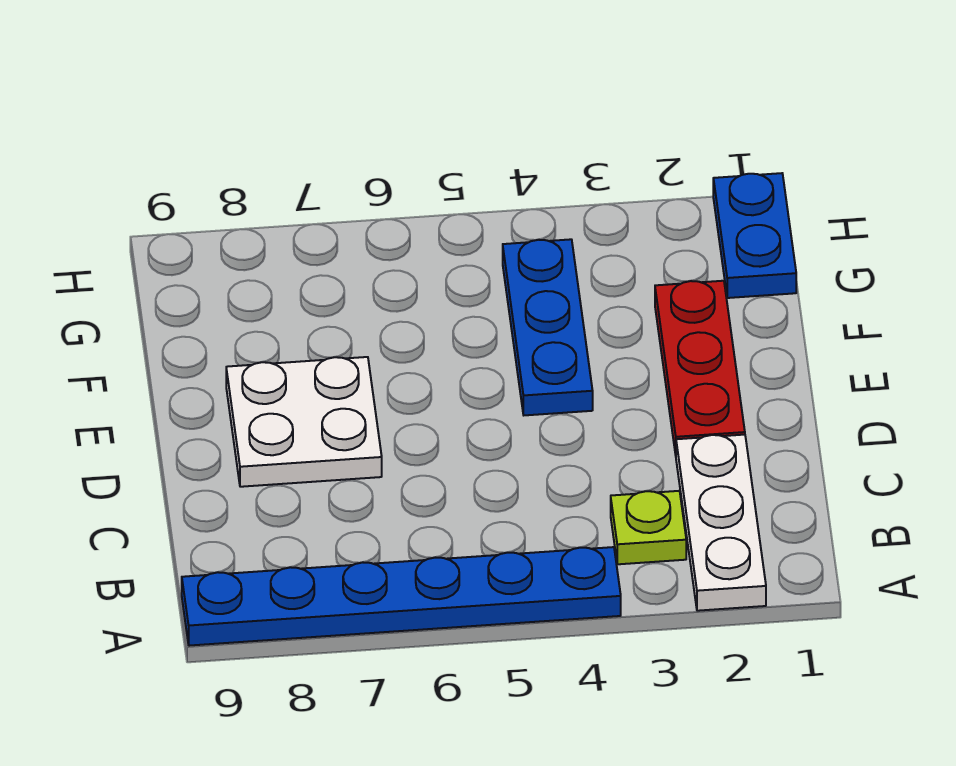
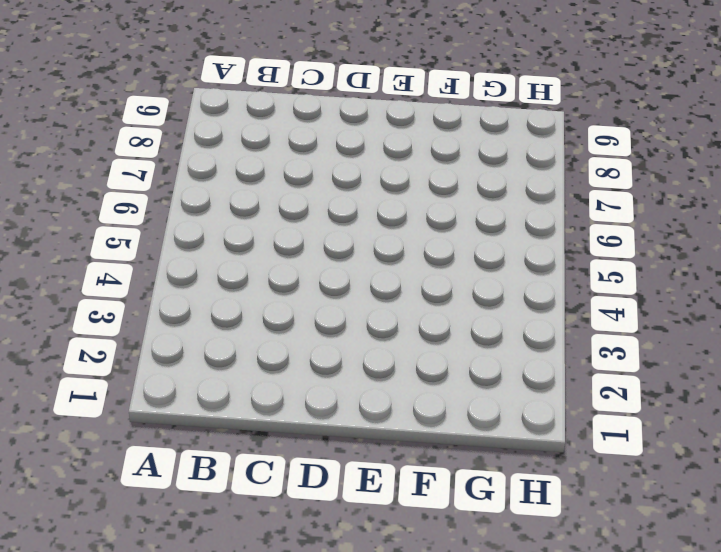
none -> white 1x3 plate [676,435,766,611]
none -> blue 1x6 plate [182,547,621,646]

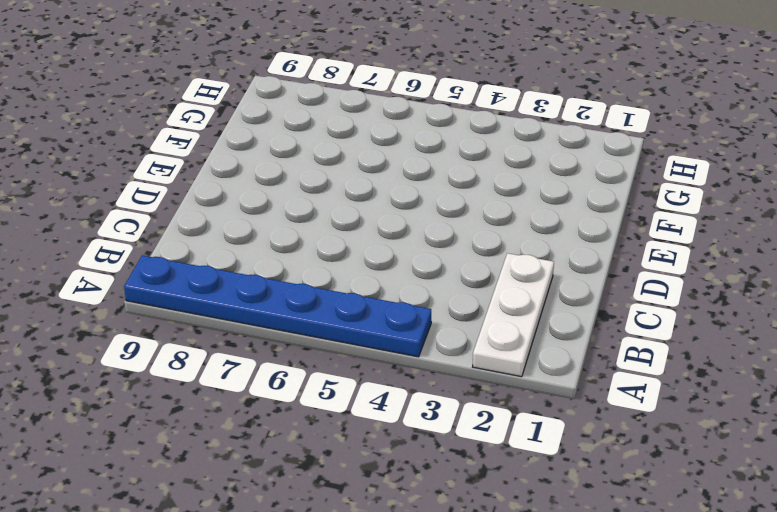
none -> lime 1x1 plate [611,491,686,564]
none -> red 1x3 plate [655,281,745,455]

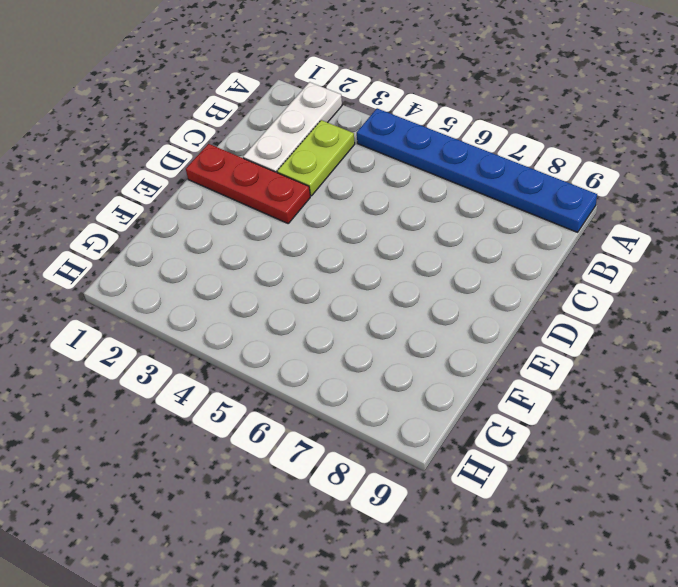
lime 1x2 plate [277,120,355,196] -> lime 1x1 plate [611,491,686,564]
red 1x3 plate [186,144,310,223] -> red 1x3 plate turned to [655,281,745,455]
none -> white 2x2 plate [226,357,382,487]
none -> blue 1x3 plate [503,239,593,415]

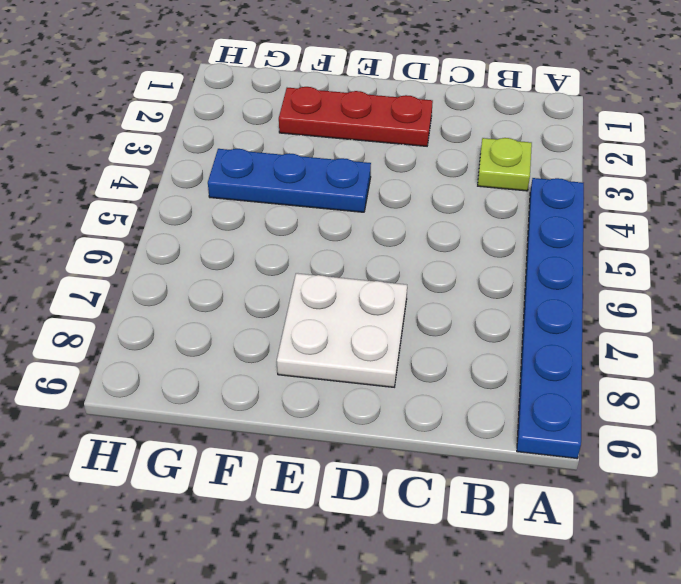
none -> white 1x3 plate [676,435,766,611]
none -> blue 1x2 plate [713,173,796,298]

